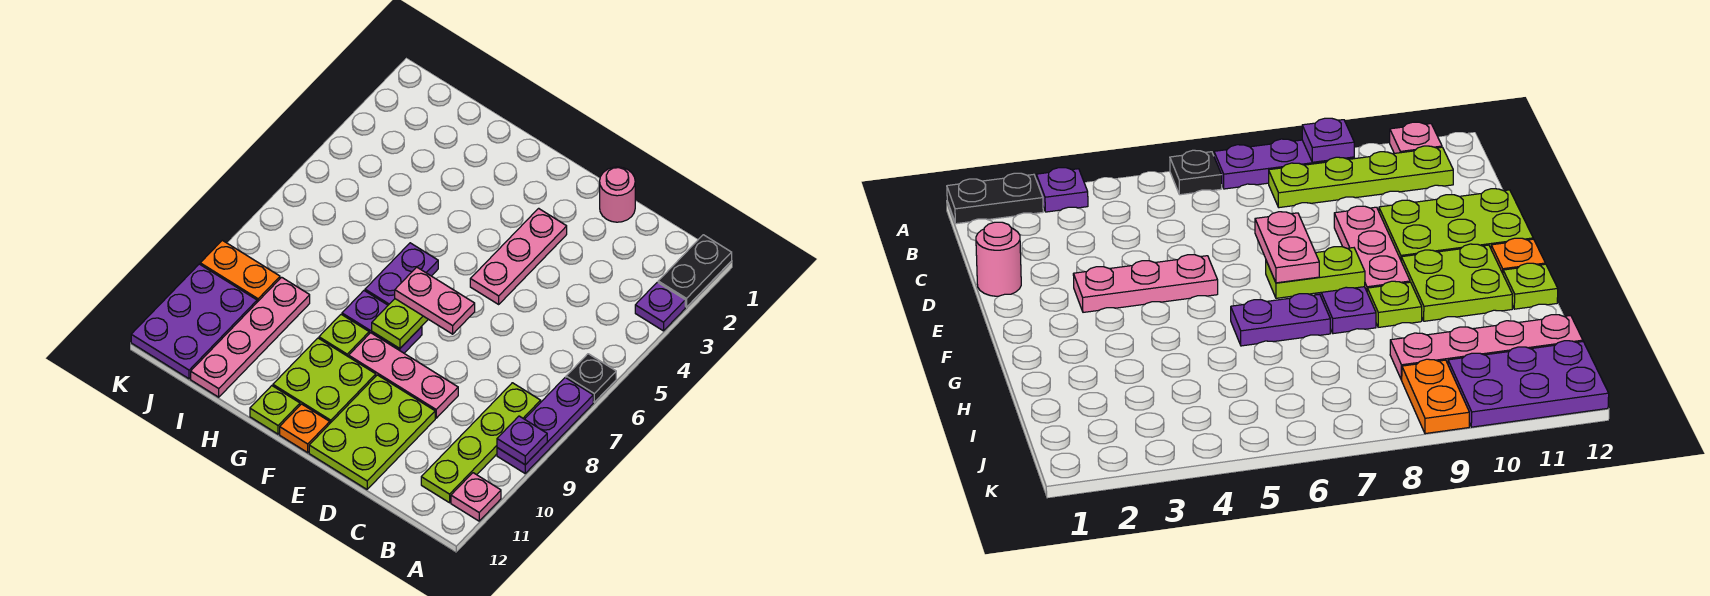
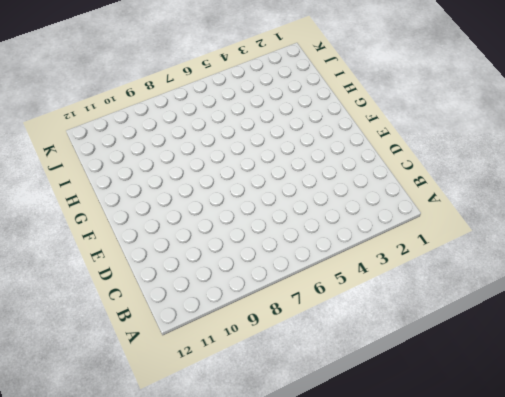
none -> black 1x2 plate [658,235,732,307]
none -> purple 1x1 plate [635,282,685,331]
none -> black 1x1 plate [566,354,616,402]

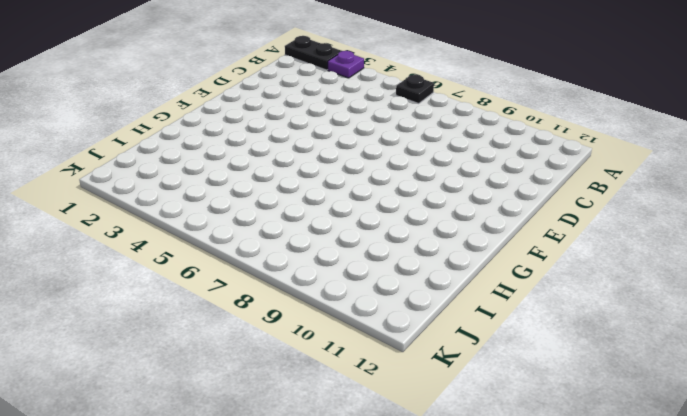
none -> purple 1x3 plate [497,378,593,473]
none -> pink 1x1 plate [451,473,501,521]
none -> lime 1x4 plate [421,383,541,503]

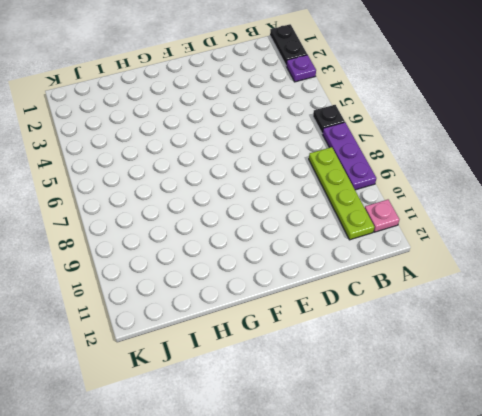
none -> pink 1x1 round brick [600,167,635,222]
none -> pink 1x3 plate [349,333,458,418]
none -> lime 2x3 plate [309,375,435,489]

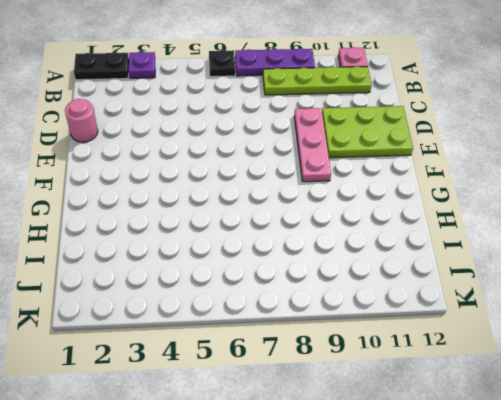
none -> pink 1x3 plate [470,208,567,304]
none -> purple 1x2 plate [342,291,422,353]
none -> lime 2x2 plate [273,338,376,423]

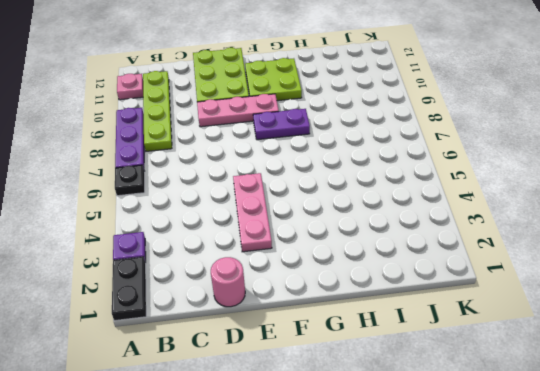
none -> orange 1x1 plate [280,404,330,453]
none -> purple 1x2 plate [365,243,438,305]
none -> lime 1x1 plate [319,314,369,357]

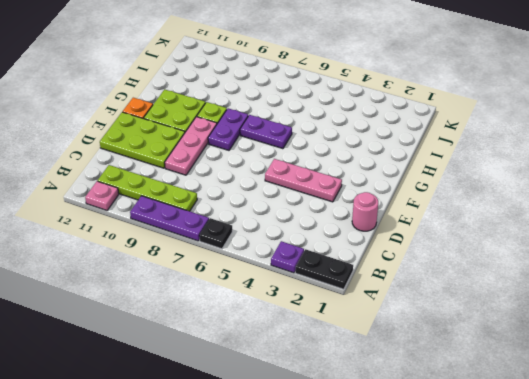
none -> lime 1x1 plate [250,386,300,434]
none -> pink 1x4 plate [191,277,310,397]
none -> orange 1x2 plate [200,240,280,302]

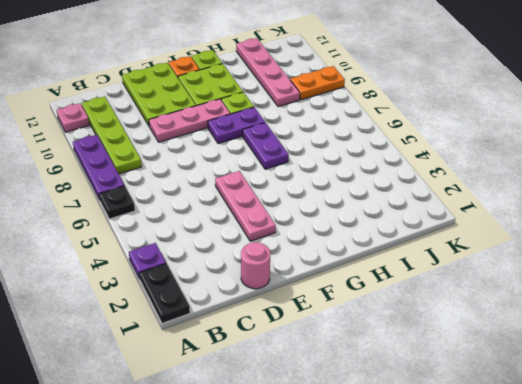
none -> purple 2x3 plate [131,264,257,379]
none -> purple 1x1 plate [497,416,547,465]
none -> lime 1x2 plate [372,299,428,349]

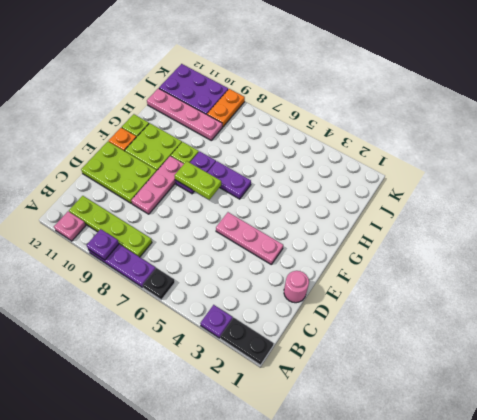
none -> pink 1x2 plate [395,267,475,334]

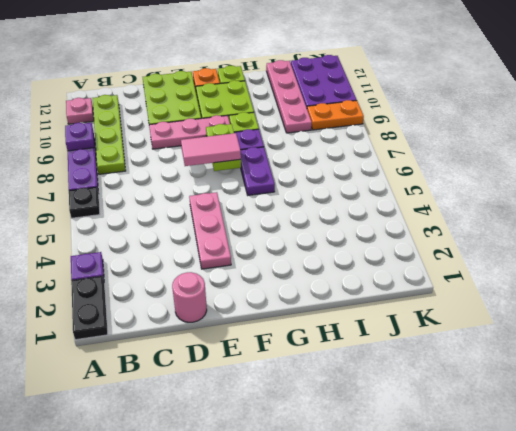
pink 1x2 tile [181,133,241,166] -> pink 1x2 plate [395,267,475,334]

